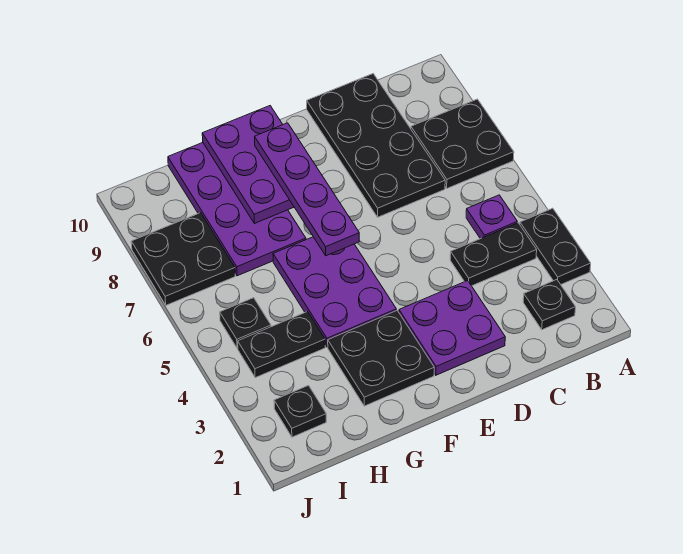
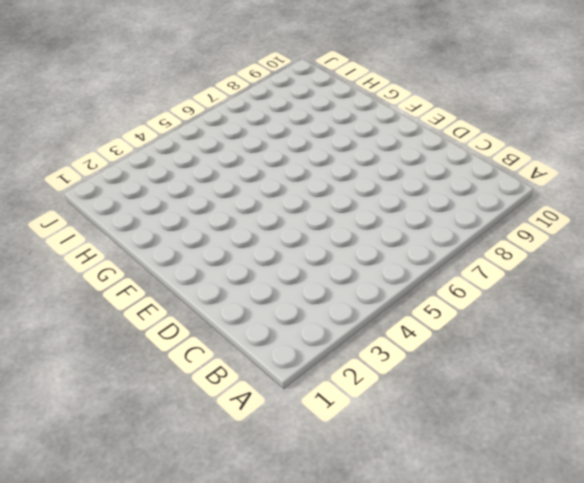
none -> black 1x2 plate [520,208,591,284]
none -> black 2x2 plate [411,99,514,188]
none -> black 1x1 plate [523,280,576,330]

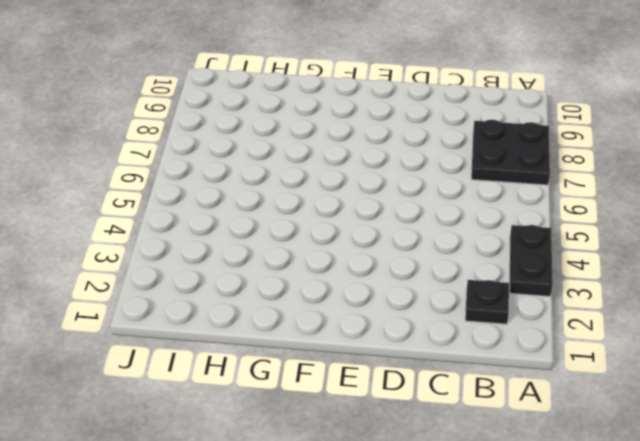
none -> black 1x2 plate [450,223,537,286]
none -> purple 1x1 plate [466,195,517,239]
none -> black 2x4 plate [307,74,445,217]

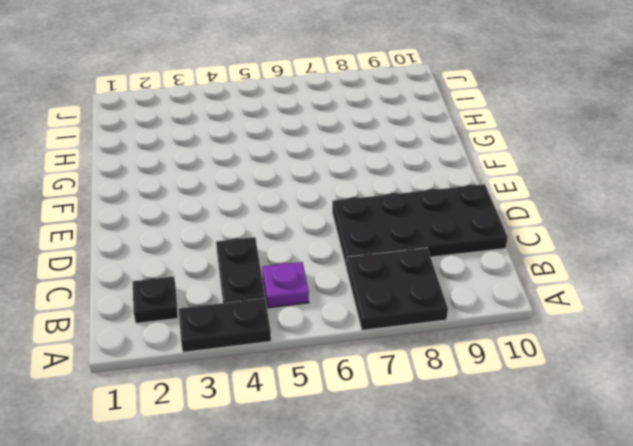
none -> purple 2x2 plate [399,281,505,375]
none -> black 2x2 plate [328,311,434,406]
none -> purple 2x3 plate [273,237,396,347]

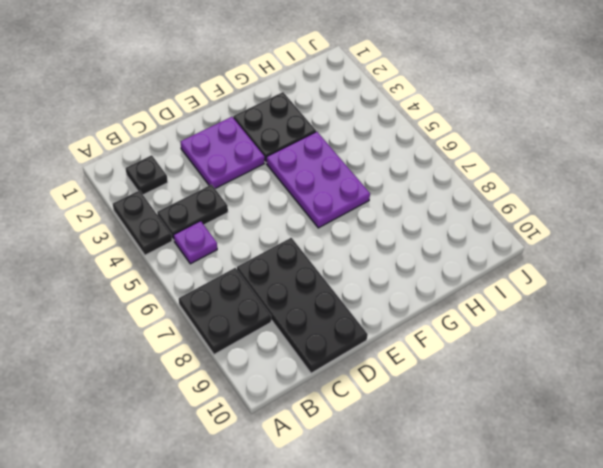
none -> purple 2x4 plate [168,143,306,276]
none -> black 1x2 plate [238,312,325,378]
none -> black 1x1 plate [274,385,326,437]

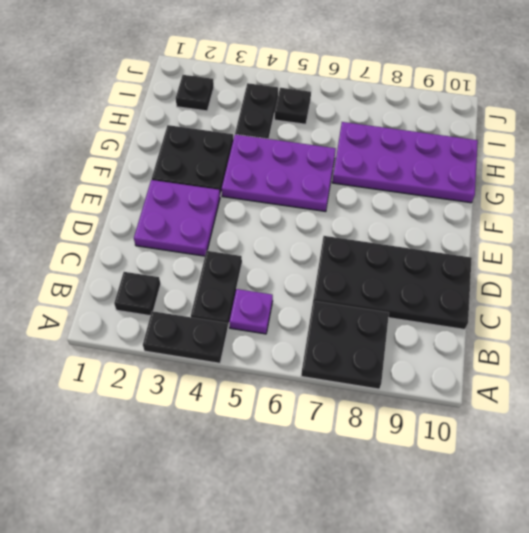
none -> black 2x2 plate [131,213,235,305]
none -> purple 2x3 plate [202,106,294,223]
none -> purple 1x4 plate [255,123,359,256]

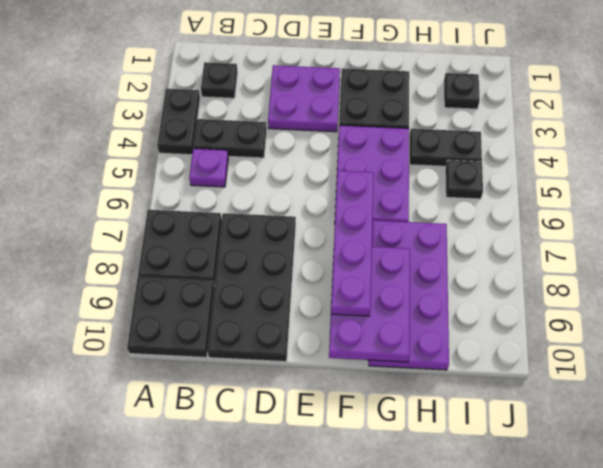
black 2x2 plate [127,277,214,358] -> black 2x2 plate moved to [131,213,235,305]

